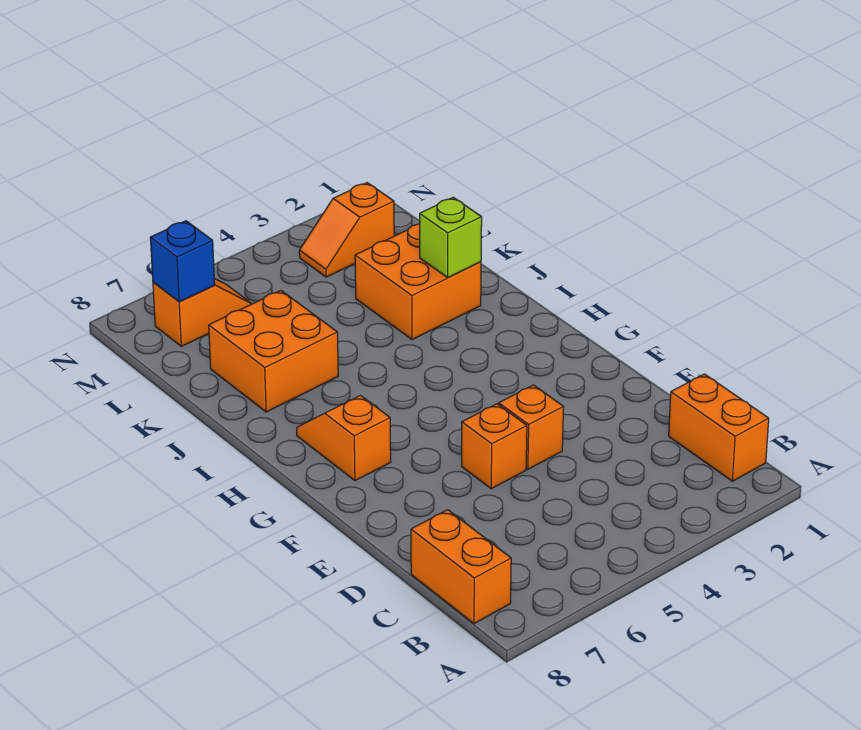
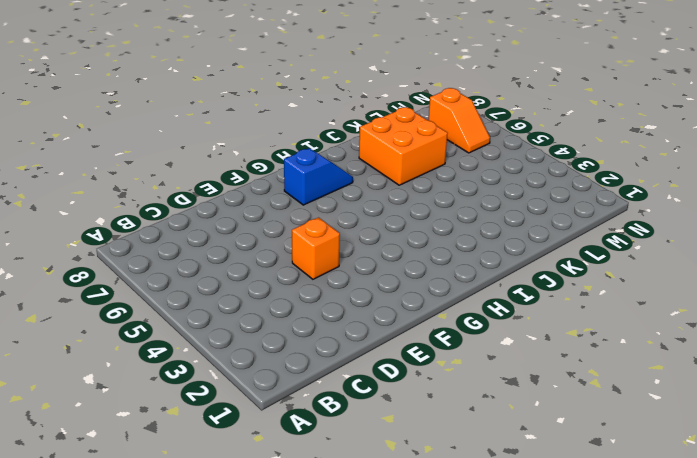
blue 1x2 slope [284,148,353,205] -> orange 1x2 slope [297,396,391,481]
none -> orange 1x2 brick [669,374,769,481]
none -> orange 1x2 brick [411,510,511,624]

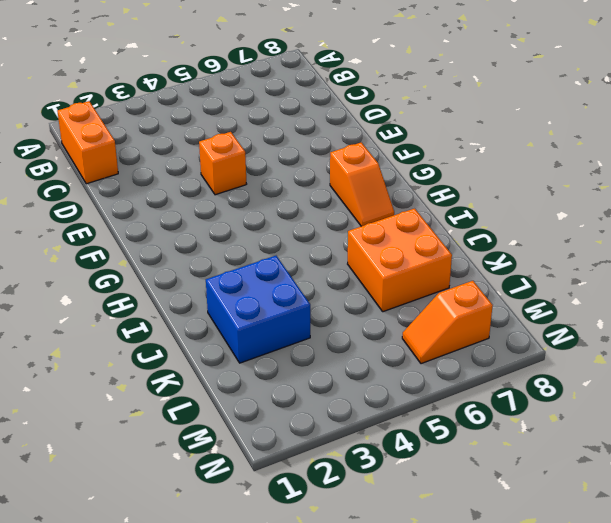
blue 2x2 brick [206,256,310,363] -> orange 2x2 brick [355,224,481,340]
none -> orange 1x2 brick [411,510,511,624]
none -> orange 1x1 brick [462,404,527,489]

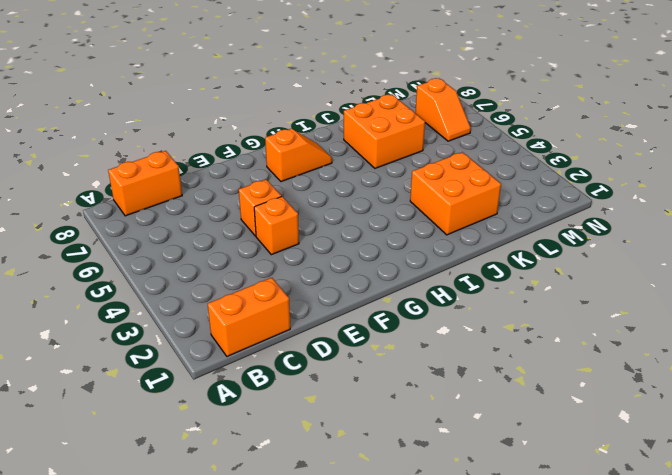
none -> orange 1x2 slope [299,183,394,277]
none -> lime 1x1 brick [420,197,482,277]

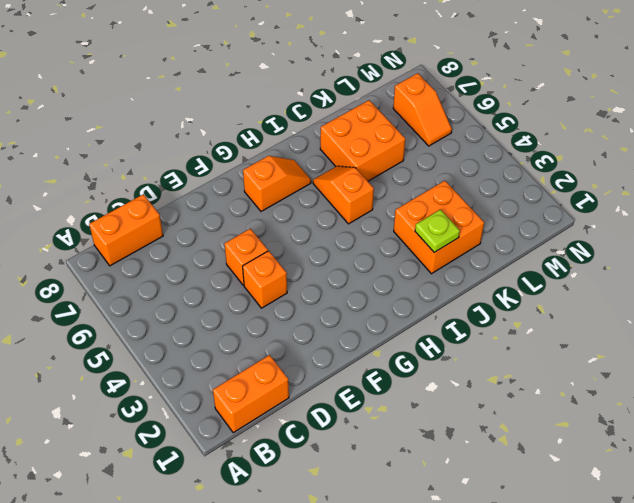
orange 1x2 slope [313,166,374,224] -> orange 1x2 slope moved to [299,183,394,277]
lime 1x1 plate [415,210,460,252] -> lime 1x1 brick [420,197,482,277]
none -> blue 1x1 brick [150,221,215,302]

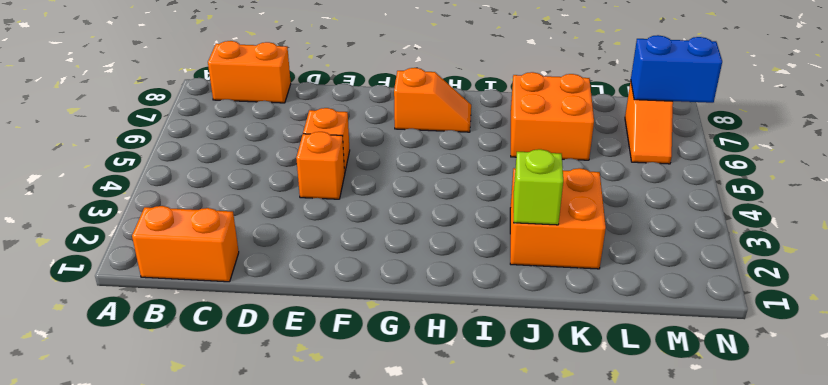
blue 1x2 brick [631,35,722,103] -> blue 1x1 brick [150,221,215,302]
none -> orange 1x2 slope [299,183,394,277]

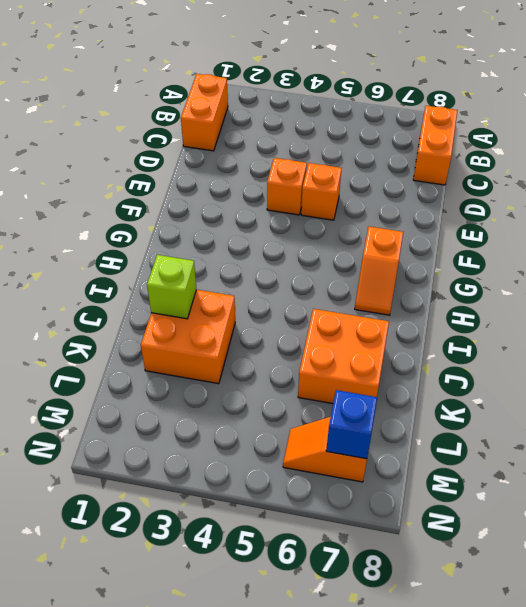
none -> orange 1x2 slope [299,183,394,277]

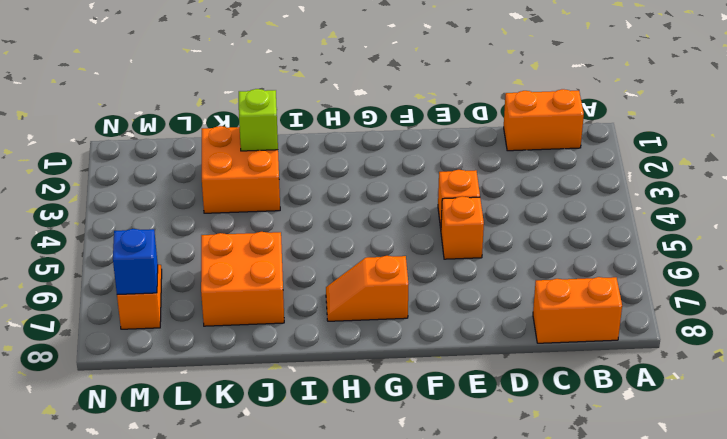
none -> orange 1x2 slope [299,183,394,277]

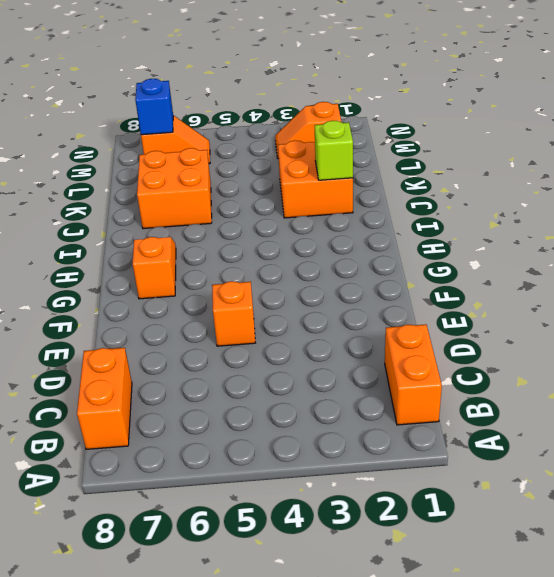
none -> orange 1x1 brick [499,385,564,469]

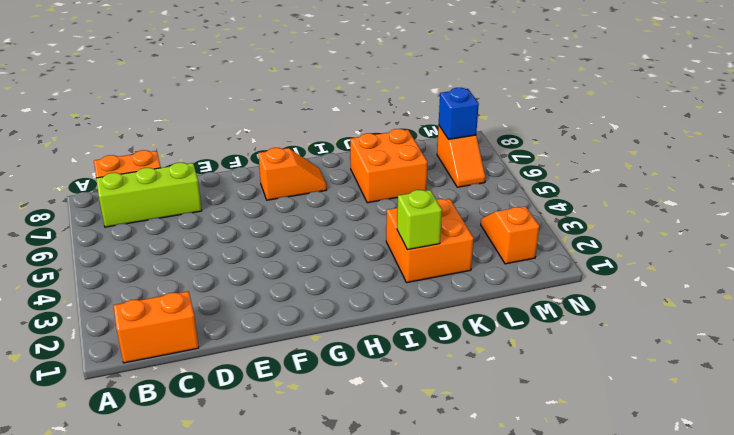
lime 1x3 brick [96,163,202,227] -> none
none -> orange 1x1 brick [499,385,564,469]
none -> orange 1x1 brick [462,404,527,489]

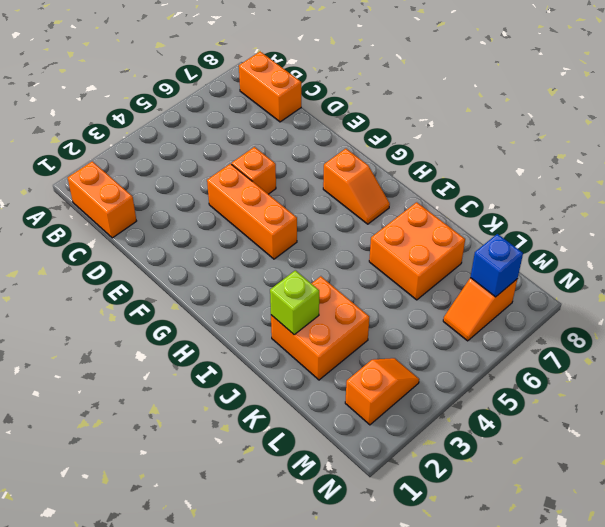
orange 1x3 brick [207,164,297,259] -> orange 1x1 brick [499,385,564,469]

